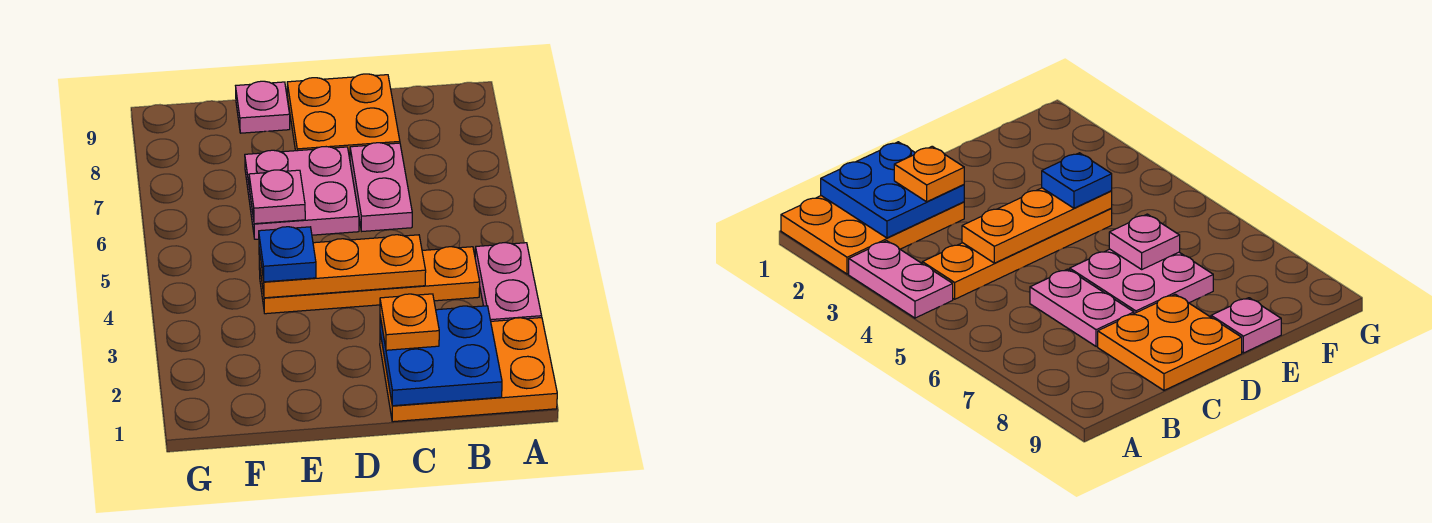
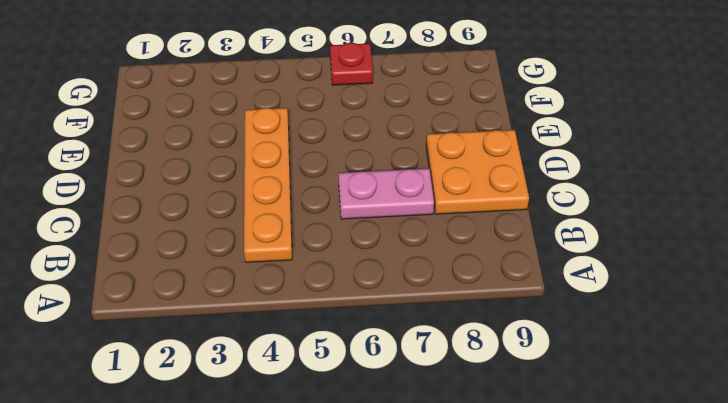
red 1x1 plate [330,43,373,85] -> none
none -> orange 2x3 plate [380,318,557,422]
none -> pink 1x2 plate [475,243,542,321]
none -> pink 2x2 plate [245,147,359,239]

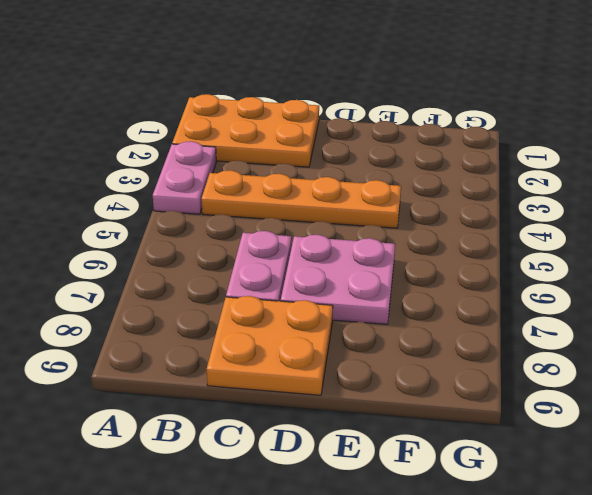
none -> pink 1x1 plate [236,81,290,133]
none -> blue 2x2 plate [380,306,502,406]
none -> orange 1x3 plate [259,235,426,298]

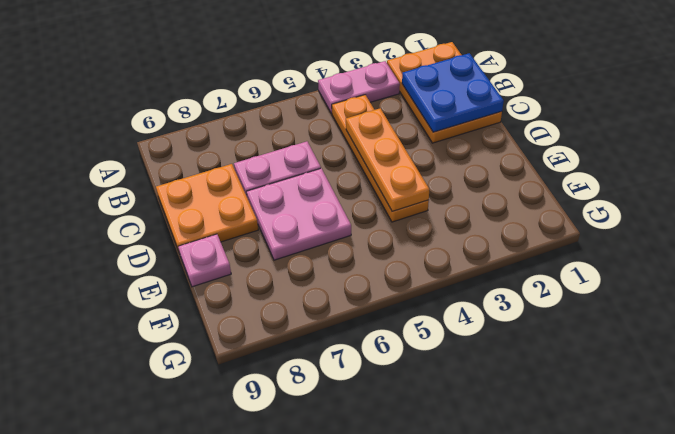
none -> pink 1x1 plate [249,170,305,224]
none -> orange 1x1 plate [380,294,439,350]
none -> blue 1x1 plate [259,227,316,282]

